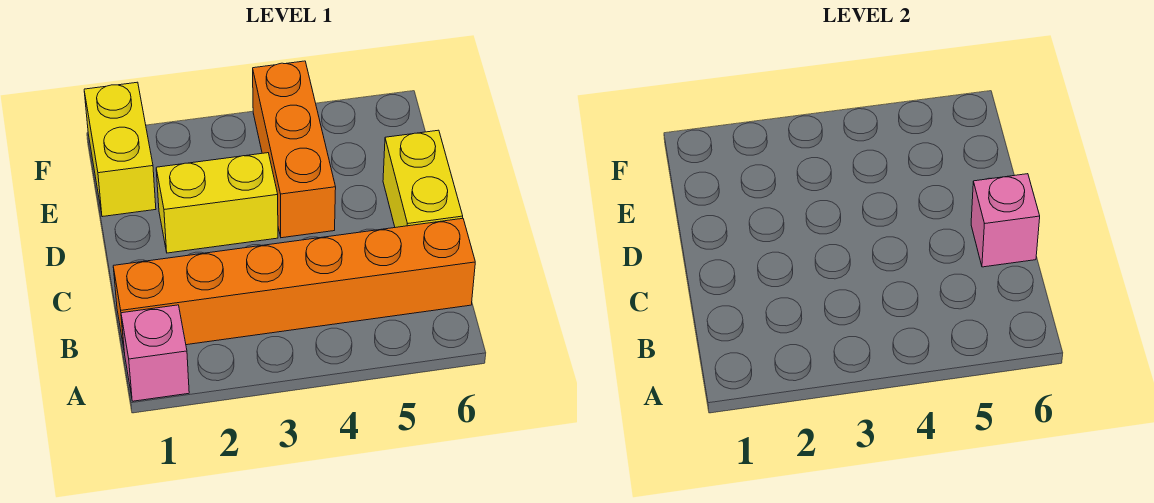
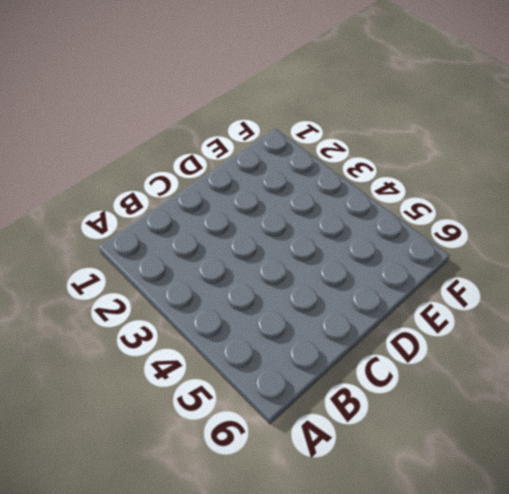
none -> pink 1x1 brick [121,305,189,401]
none -> orange 1x6 brick [113,218,475,348]

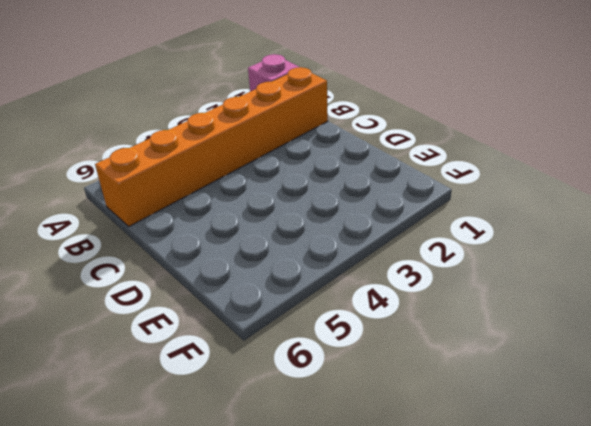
none -> yellow 1x2 brick [383,130,463,228]
none -> yellow 1x2 brick [156,153,278,253]

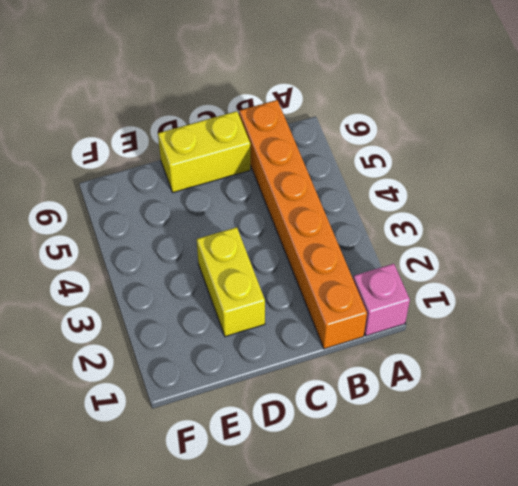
none -> orange 1x3 brick [253,61,336,238]
none -> yellow 1x2 brick [84,82,156,217]

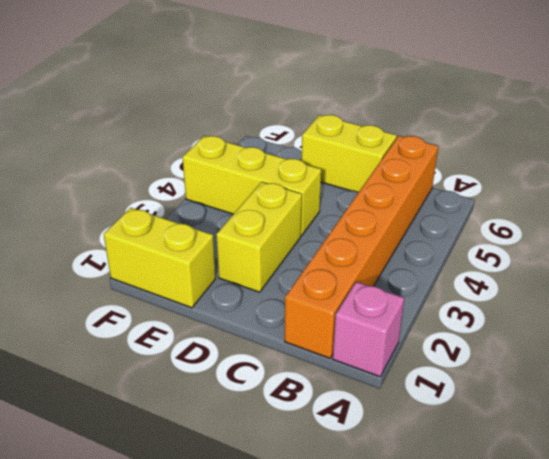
yellow 1x3 brick [183,136,321,236] -> orange 1x3 brick [253,61,336,238]
none -> pink 1x1 brick [971,174,1040,267]

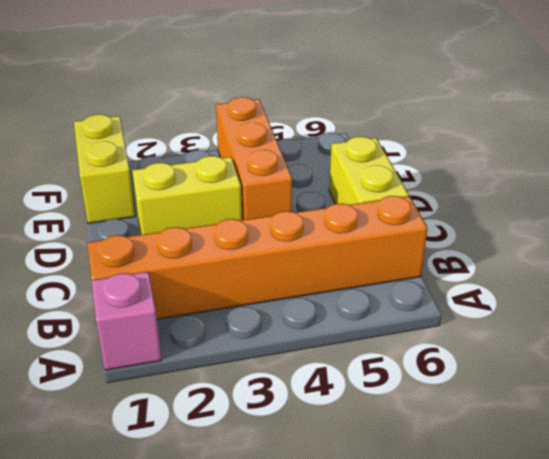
none -> pink 1x1 brick [971,174,1040,267]

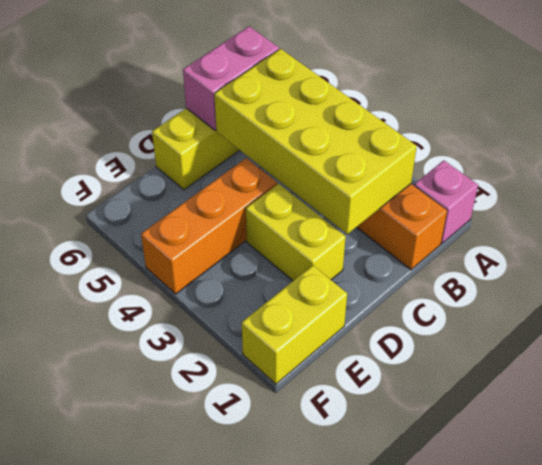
yellow 2x4 brick [214,49,417,234] -> none
pink 1x2 brick [183,26,279,130] -> pink 1x1 brick [971,174,1040,267]

